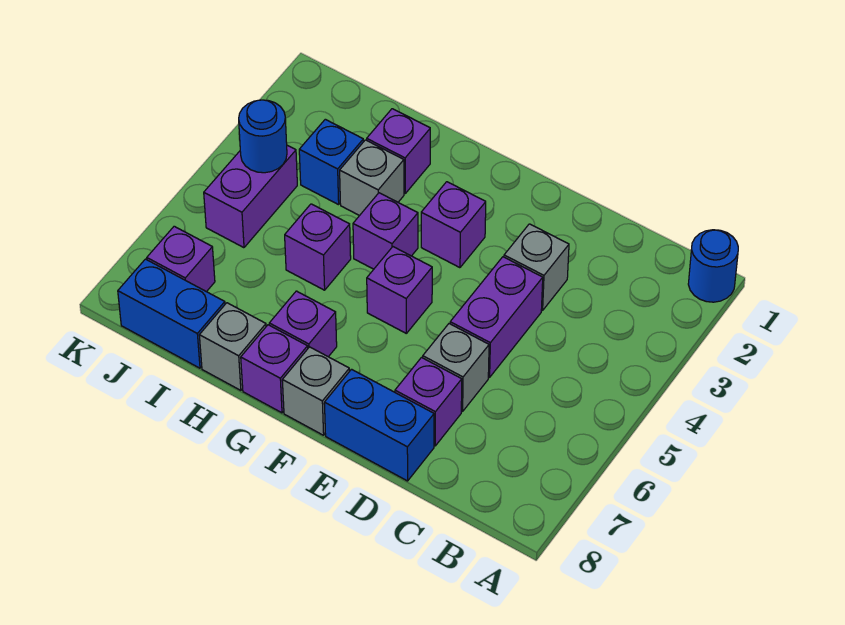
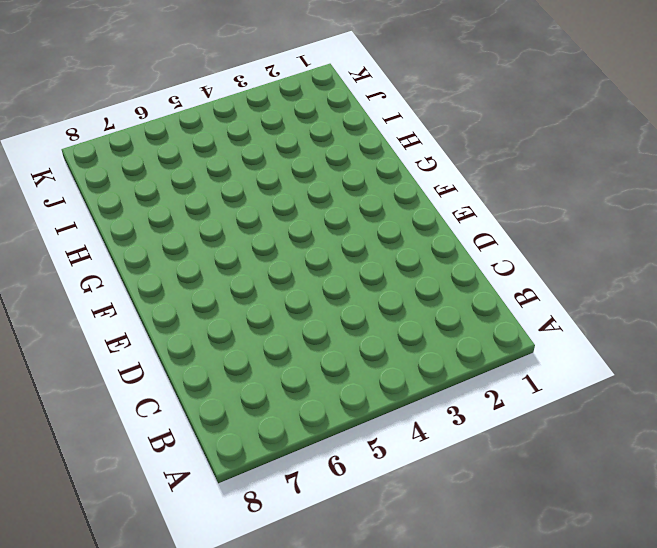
none -> blue 1x1 round brick [688,230,738,302]
none -> grey 1x1 brick [504,224,569,310]
none -> purple 1x2 brick [450,257,543,377]

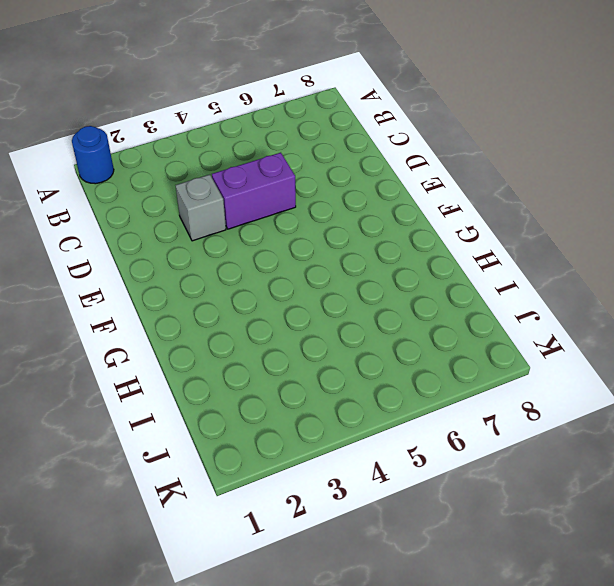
none -> grey 1x1 brick [423,324,489,411]
none -> purple 1x1 brick [395,358,462,446]
none -> blue 1x2 brick [324,369,434,481]

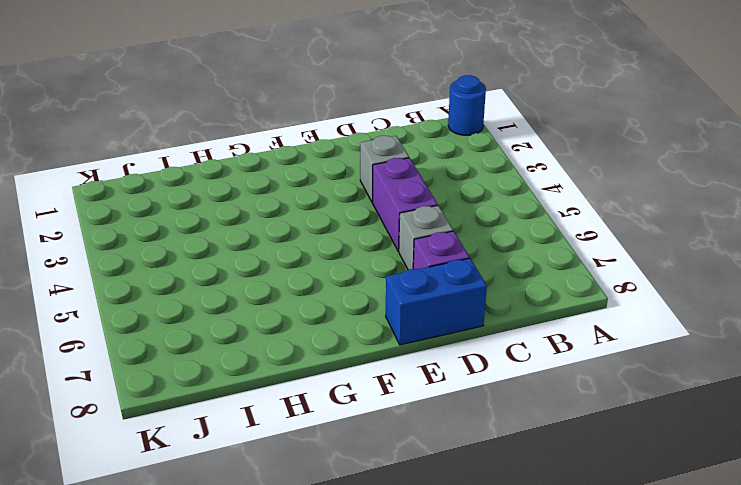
none -> purple 1x1 brick [421,182,486,268]
none -> purple 1x1 brick [367,247,432,333]
none -> grey 1x1 brick [282,347,349,435]

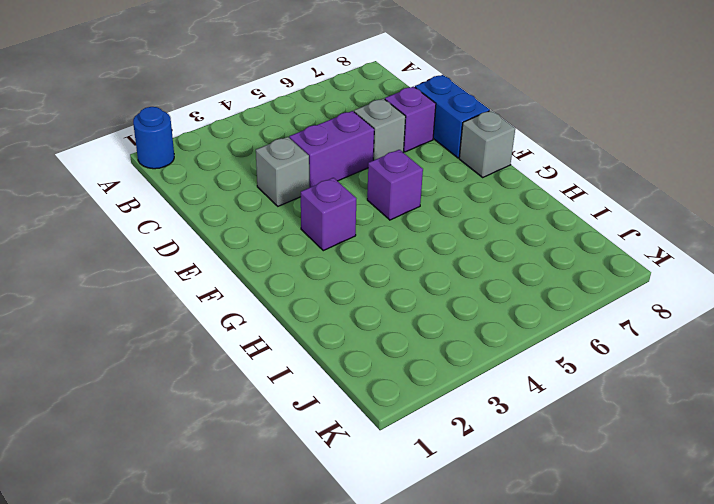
none -> purple 1x1 brick [353,193,418,269]
none -> purple 1x1 brick [269,291,337,357]
none -> purple 1x1 brick [241,325,308,413]

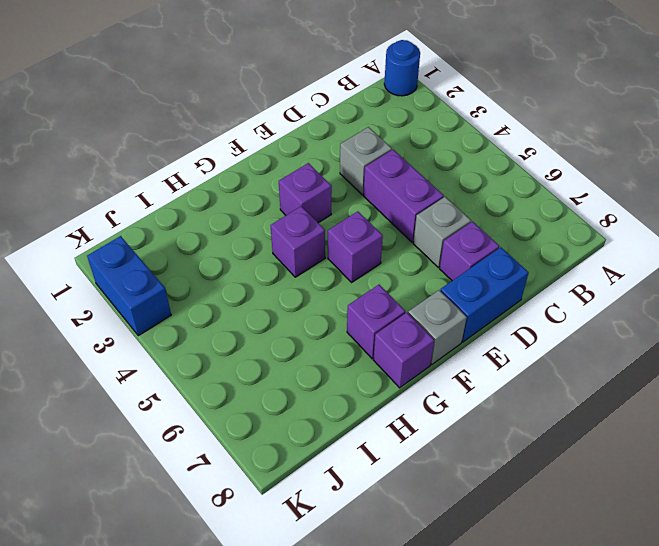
blue 1x2 brick [87,236,171,336] -> blue 1x2 brick turned to [118,259,225,368]
none -> purple 1x1 brick [367,109,430,193]
none -> grey 1x1 brick [340,140,404,216]
none -> purple 1x1 brick [285,204,351,290]

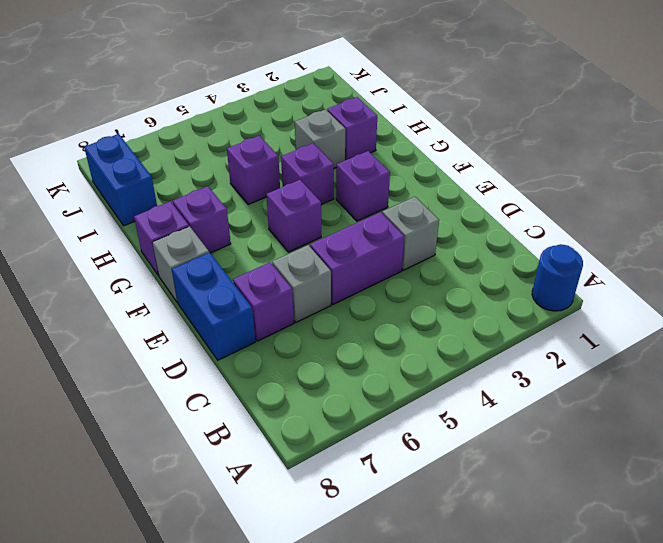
none -> grey 1x1 brick [199,303,266,390]
none -> blue 1x1 brick [299,119,363,205]
none -> purple 1x2 brick [204,145,297,248]

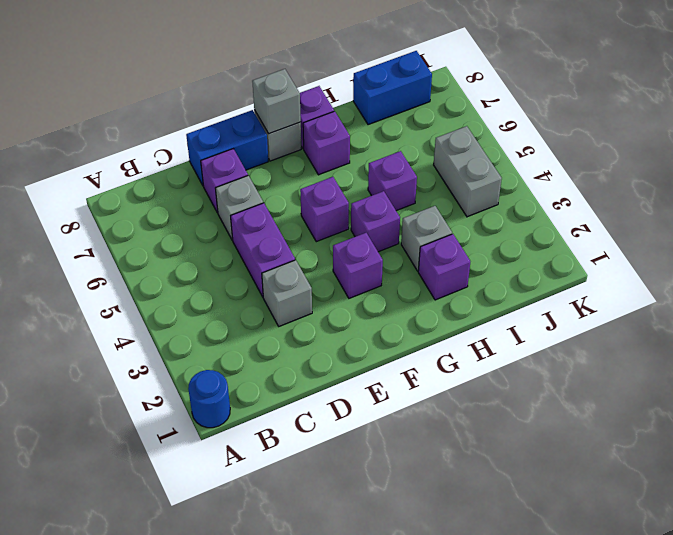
grey 1x1 brick [252,69,301,134] -> grey 1x1 brick moved to [199,303,266,390]
grey 1x2 brick [434,126,502,217] -> purple 1x2 brick [204,145,297,248]
none -> blue 1x1 brick [299,119,363,205]
none -> purple 1x1 brick [147,226,215,292]
none -> blue 1x1 round brick [239,100,287,173]

